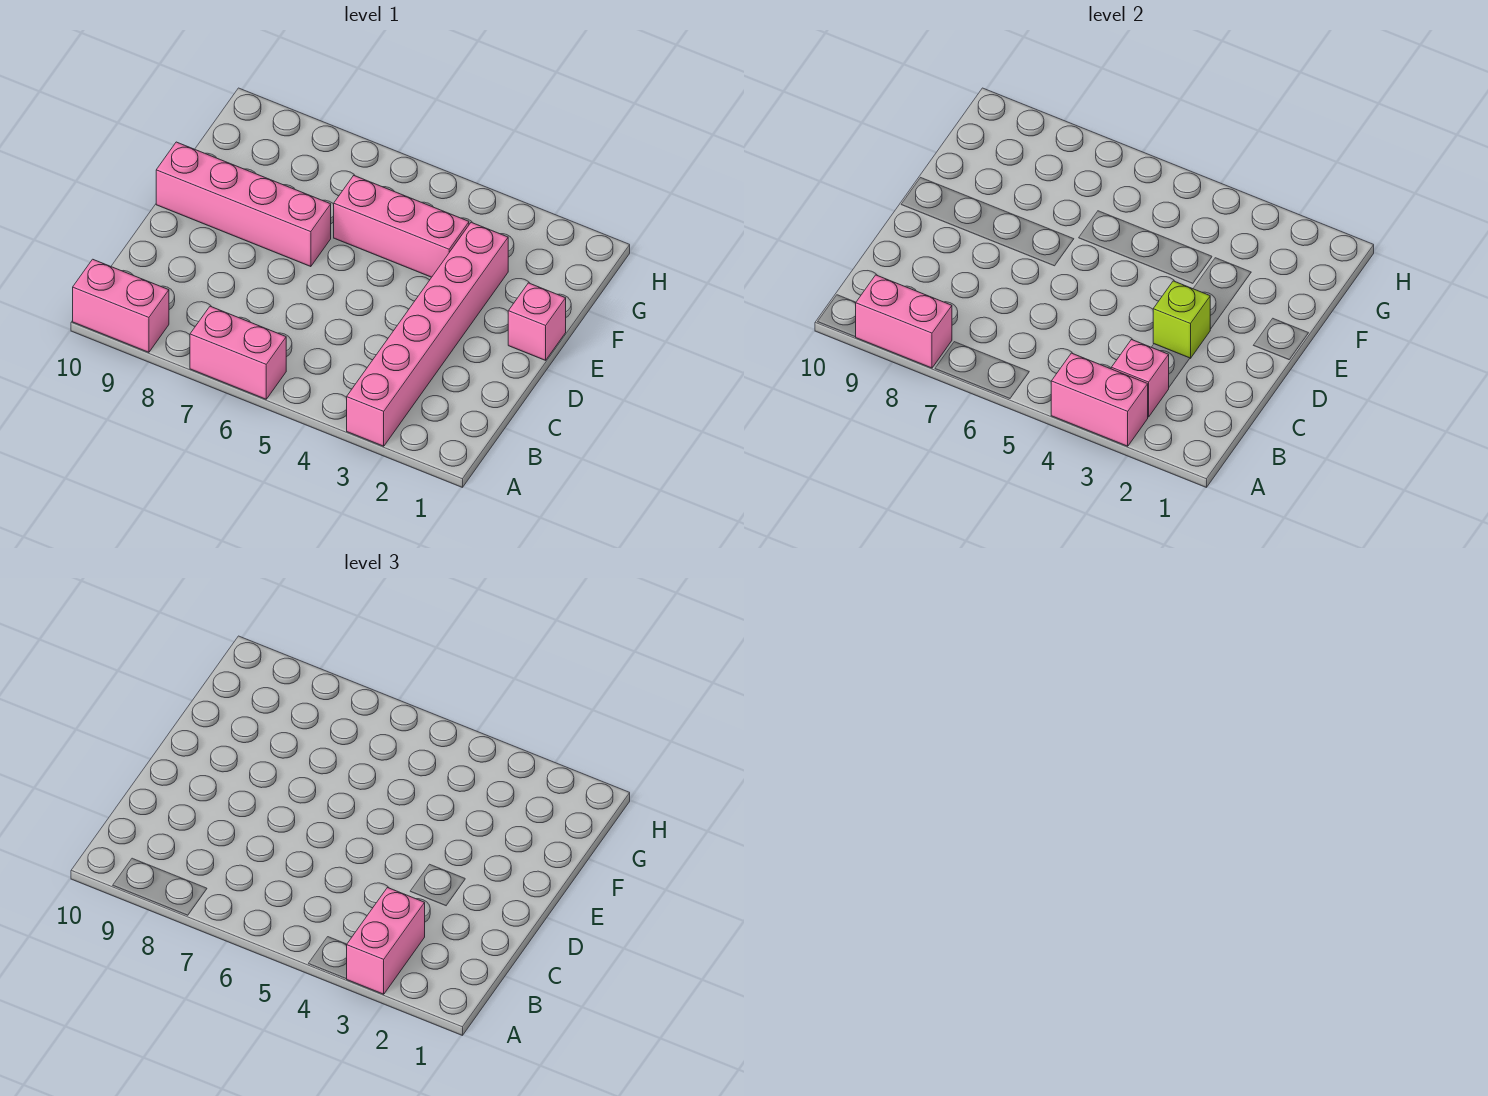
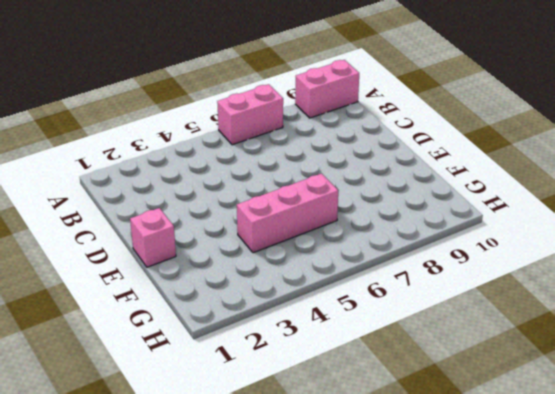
none -> pink 1x6 brick [347,222,508,446]
none -> pink 1x4 brick [156,142,331,267]

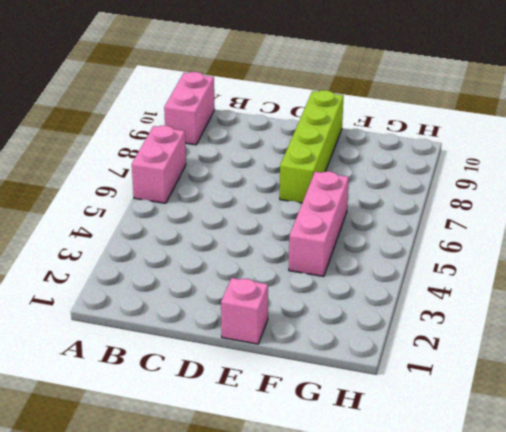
lime 1x4 brick [280,90,344,203] -> pink 1x4 brick [156,142,331,267]
none -> pink 1x6 brick [347,222,508,446]
none -> pink 1x2 brick [1051,353,1148,446]

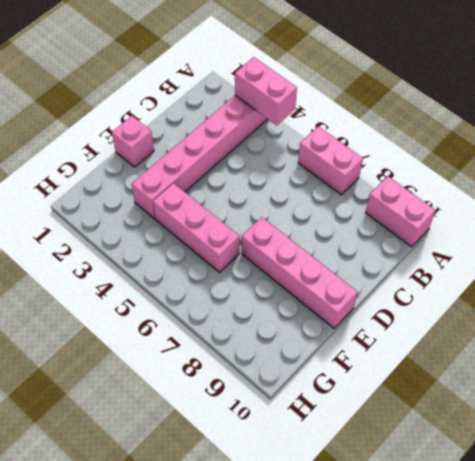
none -> pink 1x2 brick [856,275,952,368]
none -> pink 1x1 brick [1111,340,1169,417]

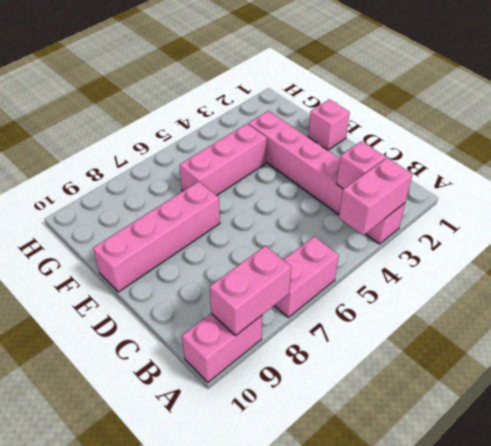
none -> lime 1x1 brick [1153,281,1210,358]
none -> pink 1x2 brick [347,888,425,994]

